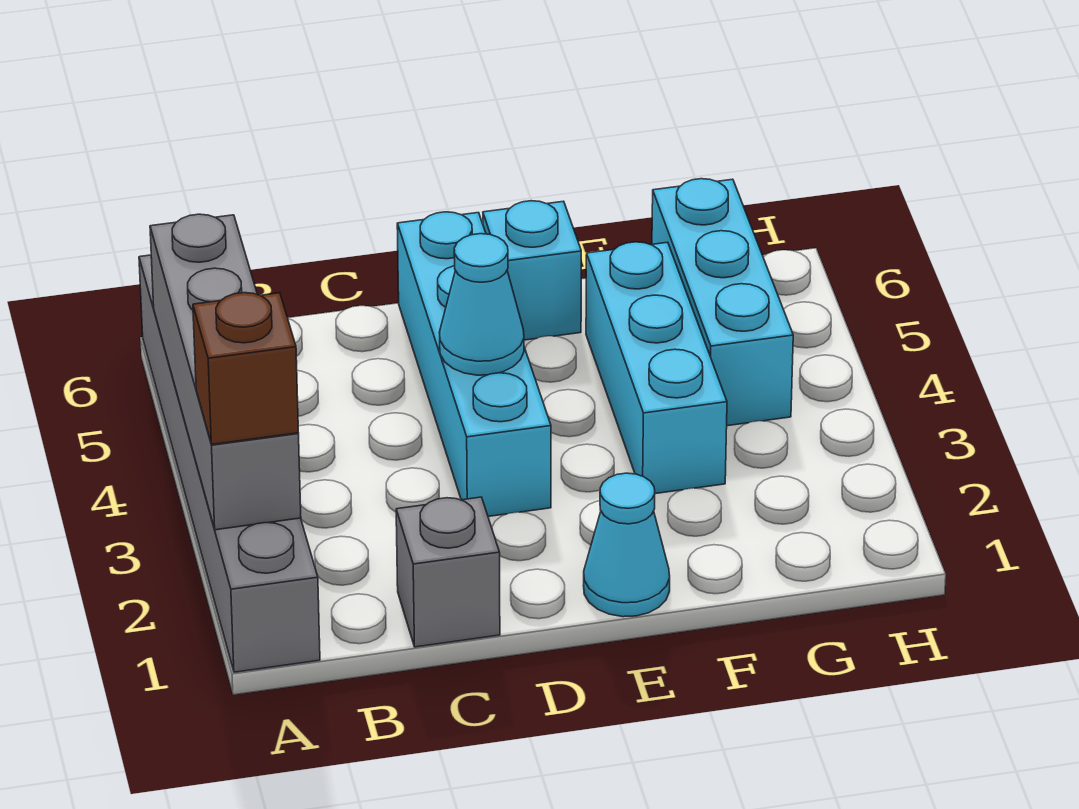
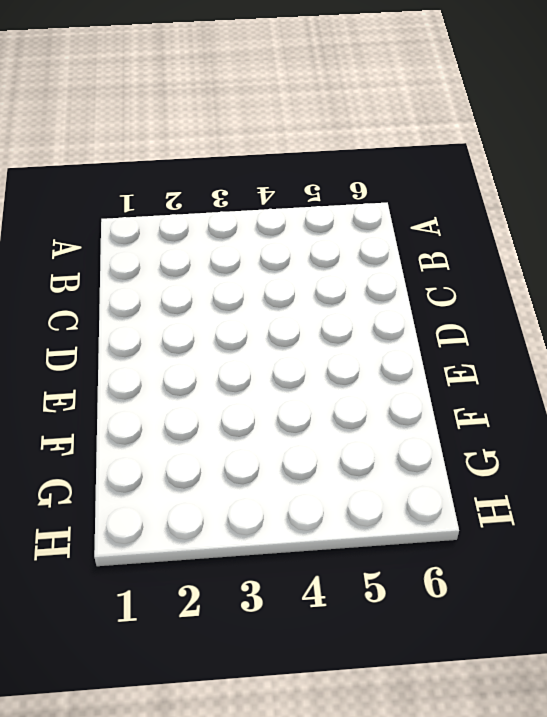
none -> grey 1x6 brick [139,255,320,672]
none -> grey 1x1 brick [396,497,500,647]

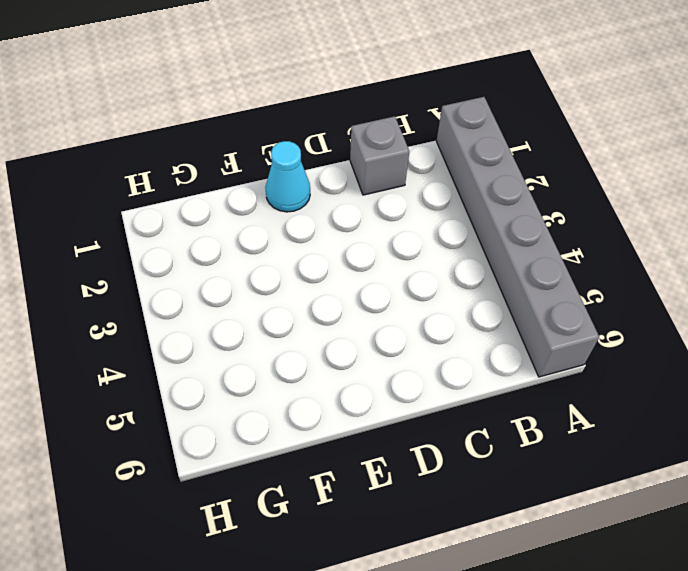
none -> cyan 1x4 brick [397,212,551,516]
none -> cyan 1x1 brick [483,201,581,340]

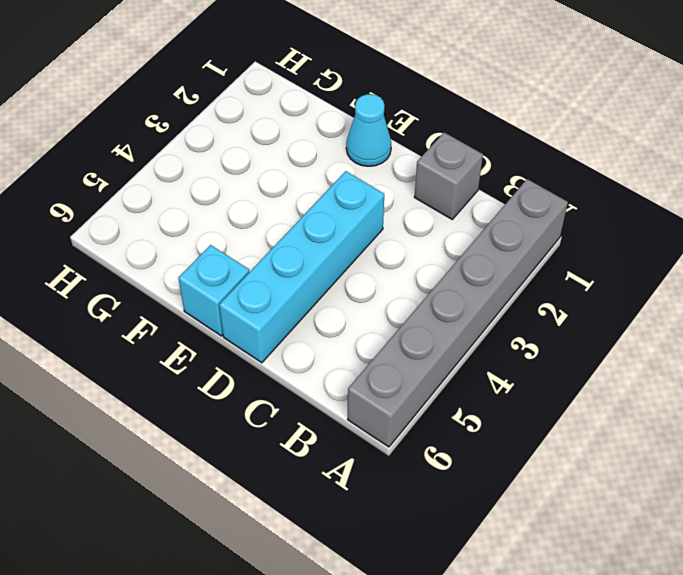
none -> cyan 1x3 brick [586,242,727,494]
none -> cyan 1x3 brick [652,179,793,426]

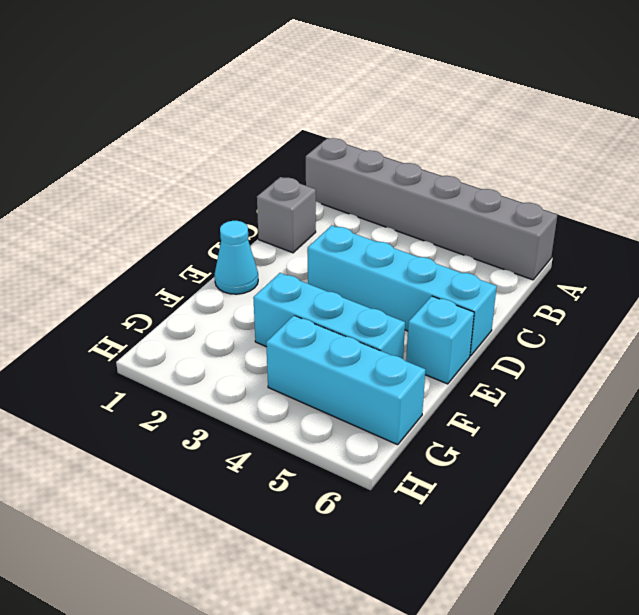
none -> grey 1x4 brick [150,214,301,530]
none -> cyan 1x1 cone [439,234,524,375]

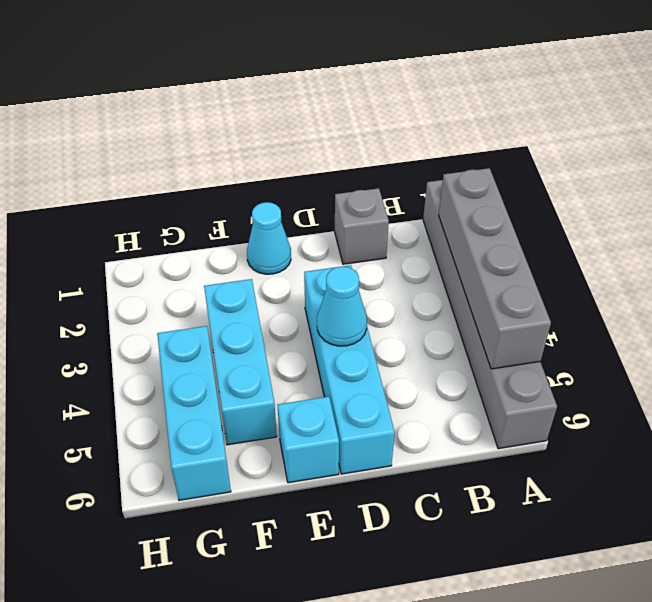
none -> brown 1x1 brick [193,293,298,445]

